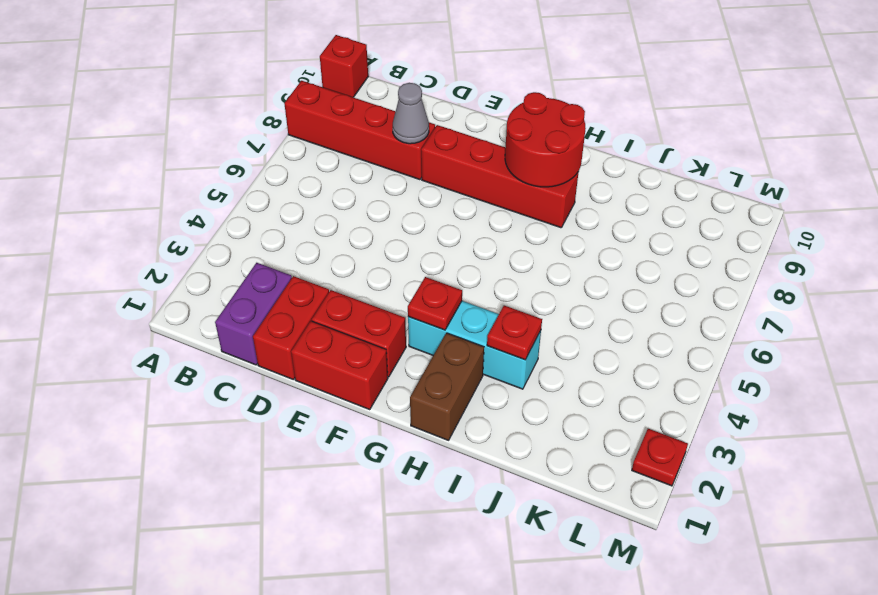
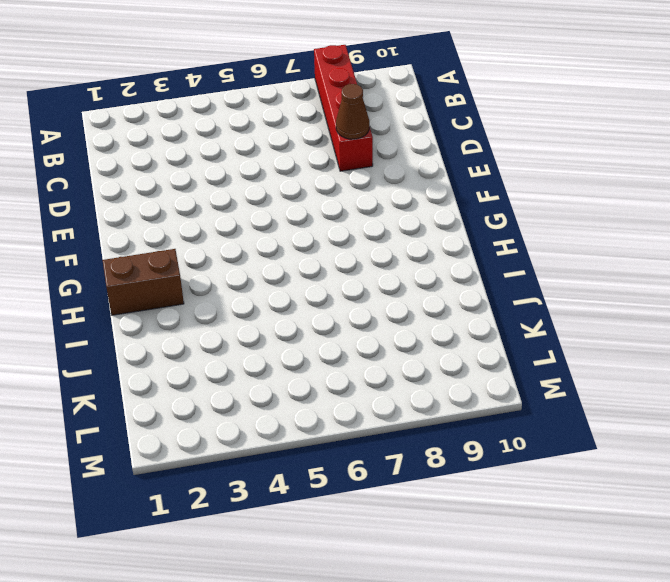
brown 1x1 cone [336,84,369,139] -> grey 1x1 cone [393,83,429,144]
none -> red 1x1 brick [320,35,368,97]
none -> purple 1x2 brick [215,263,292,365]
none -> red 1x2 brick [253,276,329,380]

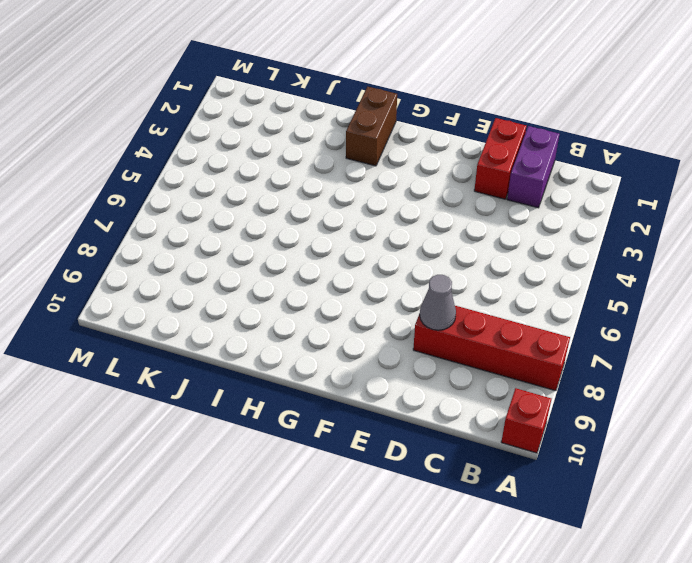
none -> red 1x2 brick [291,321,388,409]
none -> red 1x2 brick [312,290,406,377]
none -> red 1x4 brick [421,125,578,228]

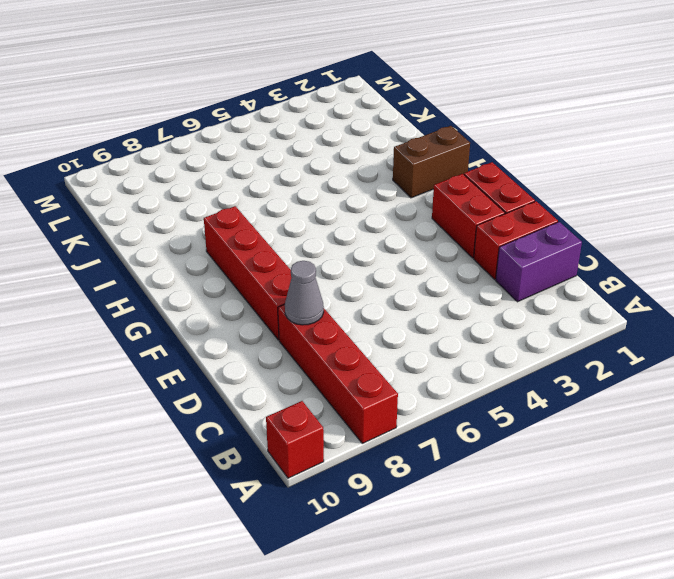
none -> cyan 1x3 brick [408,301,541,389]
none -> red 1x1 plate [632,429,688,486]
none -> red 1x1 plate [408,277,462,330]

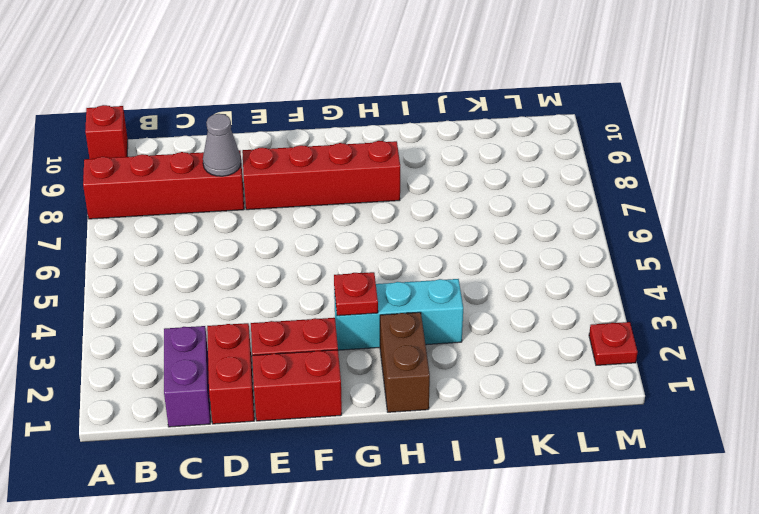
none -> red 2x2 round brick [505,92,586,187]
none -> red 1x1 plate [487,305,542,360]

